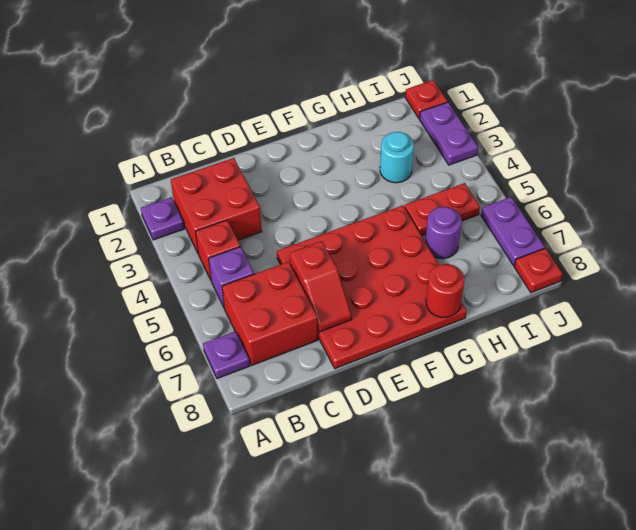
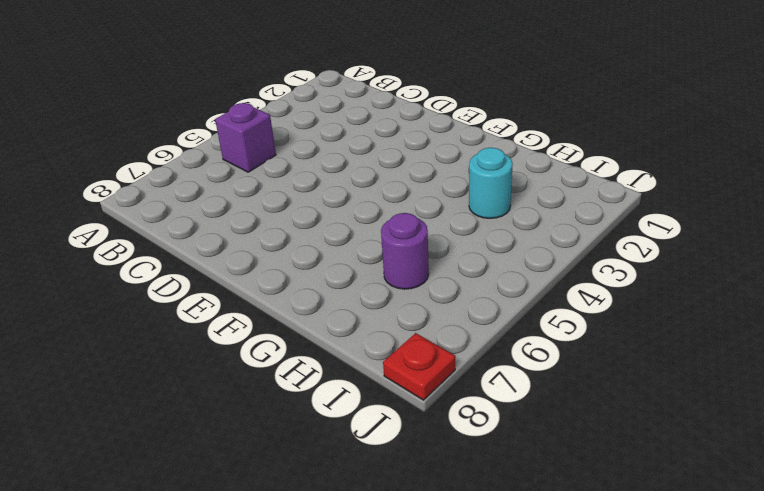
none -> purple 1x1 plate [141,197,184,240]
none -> purple 1x1 plate [203,331,250,379]
none -> red 2x2 brick [171,158,262,254]

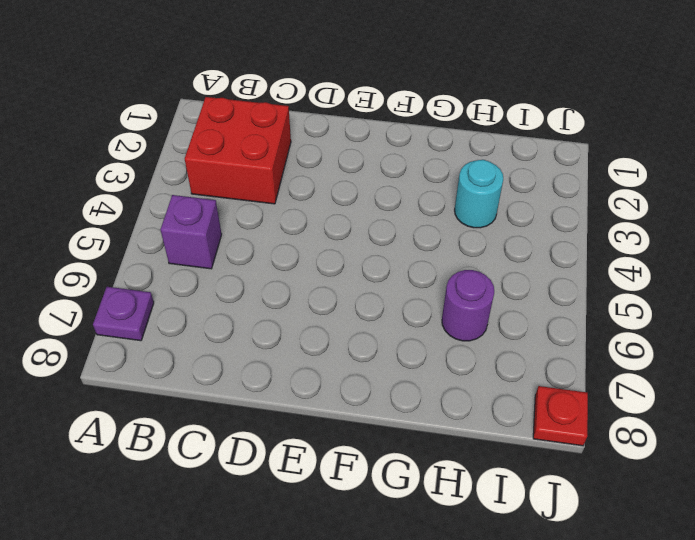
none -> purple 1x1 plate [141,197,184,240]
none -> red 1x1 brick [196,220,240,280]
none -> red 2x2 brick [222,262,318,365]

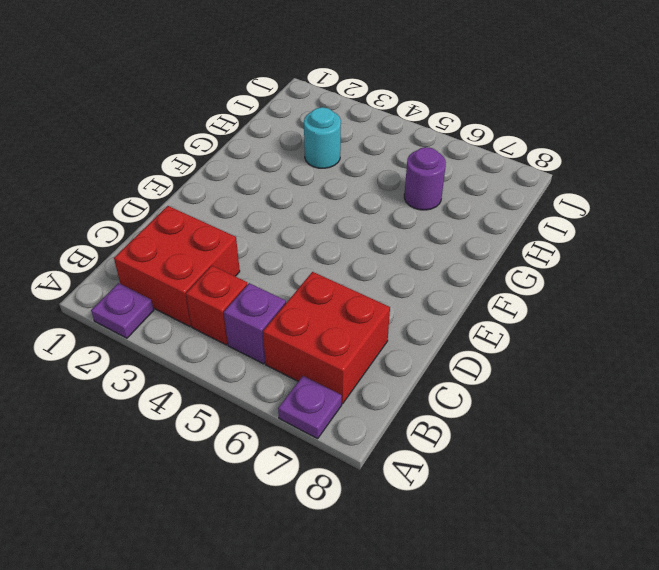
none -> red 4x4 plate [277,205,467,369]
none -> red 1x2 plate [404,183,480,236]
none -> red 1x1 plate [405,80,448,119]

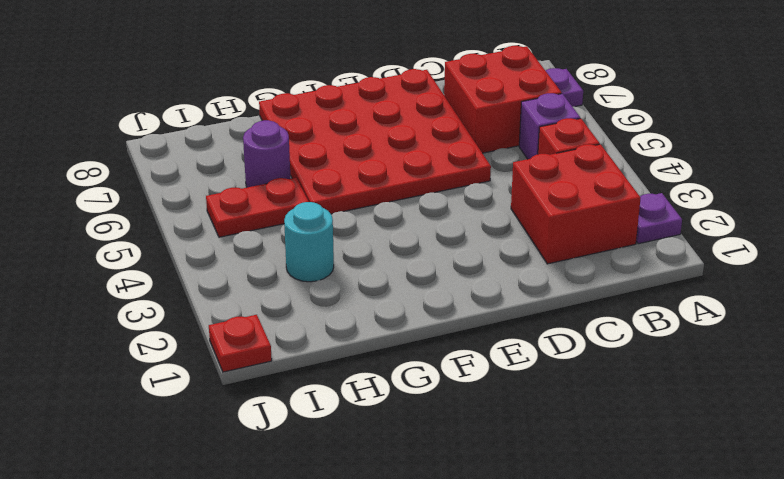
none -> purple 1x2 plate [420,102,478,165]
none -> purple 1x2 plate [481,197,545,266]
none -> red 1x1 plate [514,248,562,293]

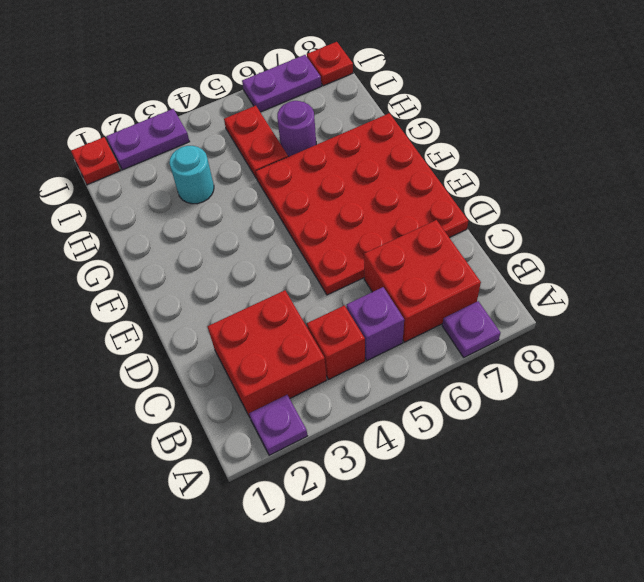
none -> red 1x2 slope [290,241,352,332]
none -> red 1x1 round brick [426,264,464,317]

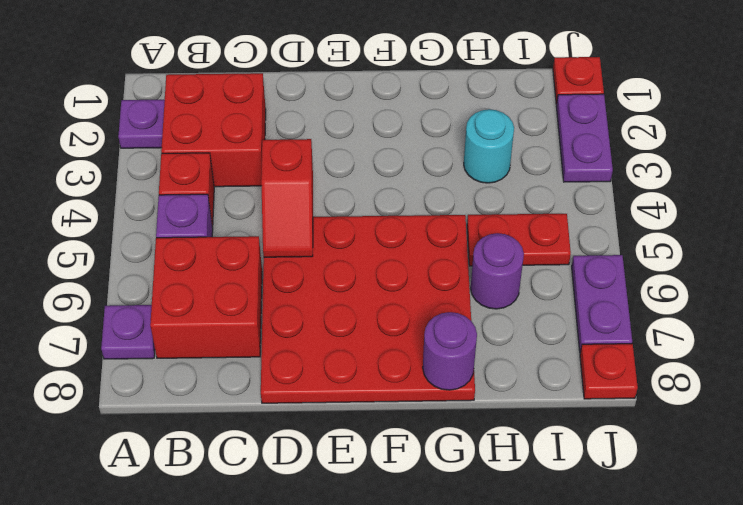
red 1x2 slope [261,139,313,257] -> red 1x2 slope moved to [290,241,352,332]
purple 1x1 round brick [423,312,477,390] -> red 1x1 round brick [426,264,464,317]

